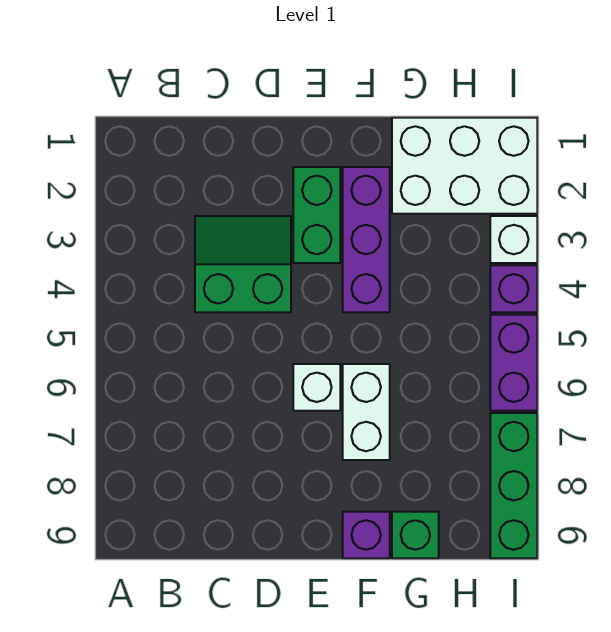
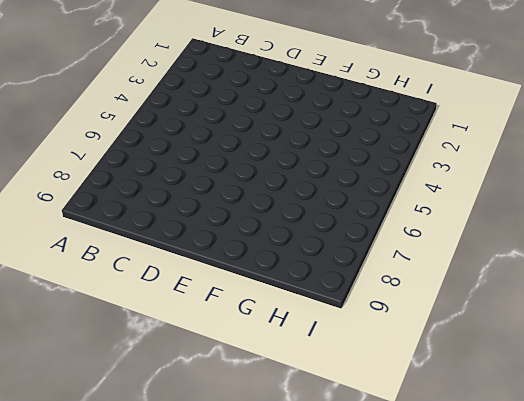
none -> green 2x2 slope [195,216,291,312]
none -> green 1x2 brick [293,167,340,263]
none -> white 1x1 brick [293,364,340,411]

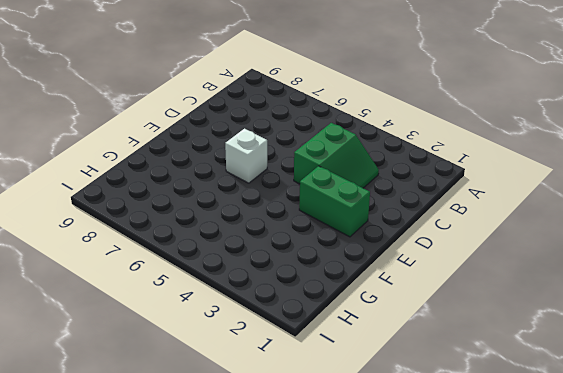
none -> purple 1x3 brick [343,167,390,312]
none -> white 1x2 brick [343,364,390,460]
none -> purple 1x1 brick [343,512,390,558]

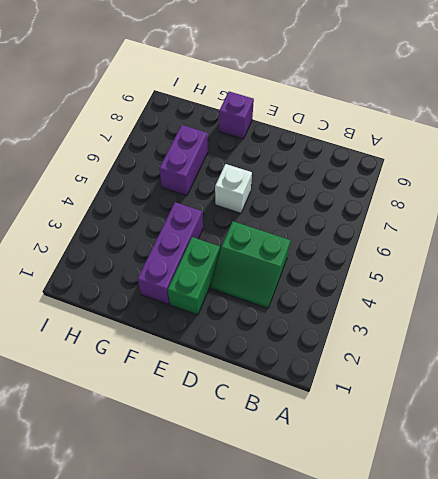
purple 1x2 brick [159,125,208,196] -> purple 1x2 brick moved to [490,315,537,411]
none -> white 1x2 brick [343,364,390,460]
none -> white 2x3 brick [392,118,537,214]
none -> green 1x1 brick [392,512,439,558]

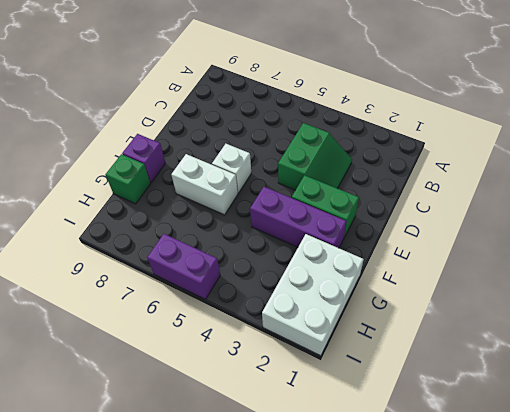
none -> white 1x1 brick [490,216,537,263]
none -> purple 1x1 brick [490,265,537,312]
none -> green 1x3 brick [490,413,537,558]

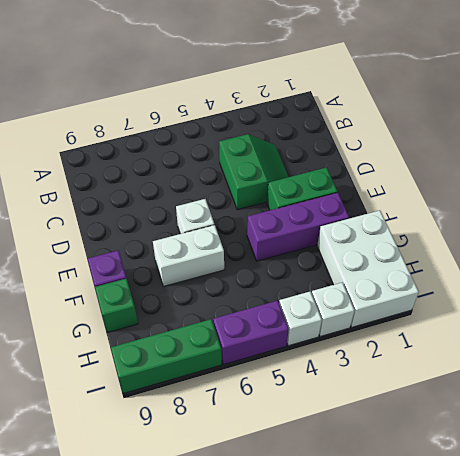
white 1x1 brick [279,292,322,346] -> purple 1x1 brick [490,265,537,312]

